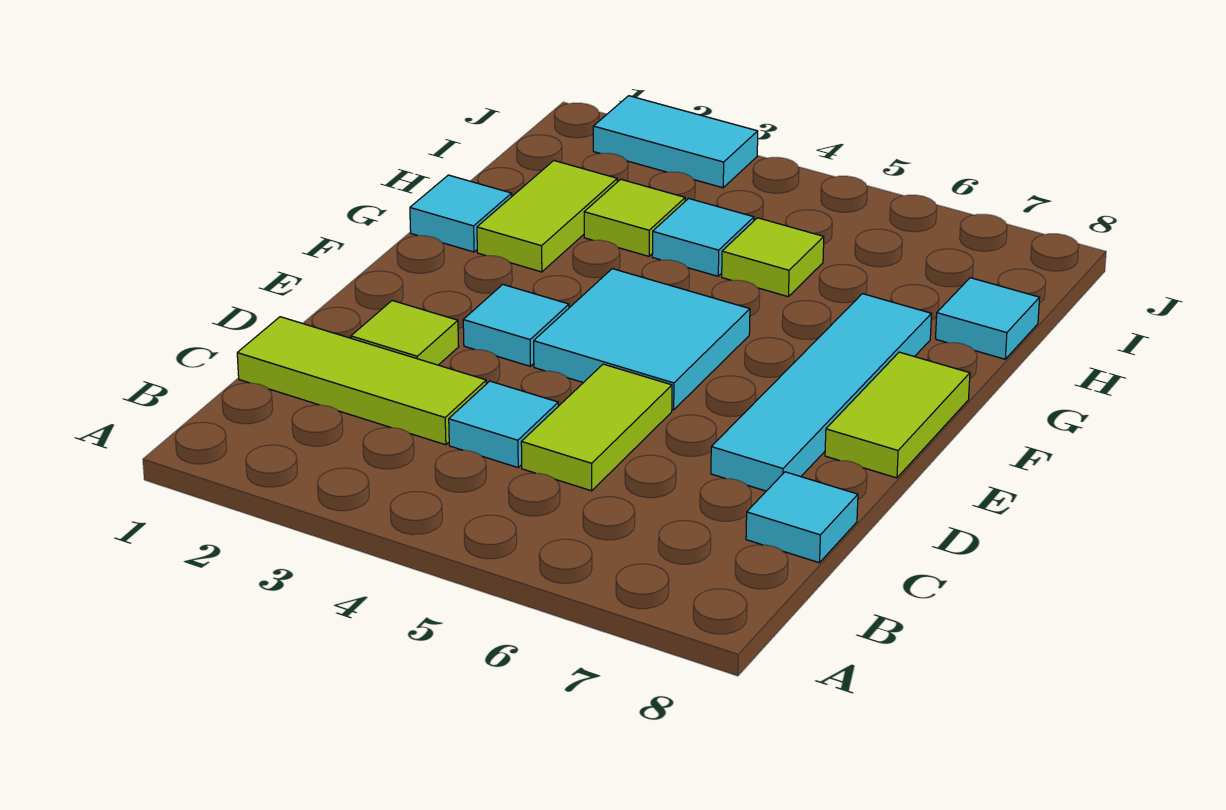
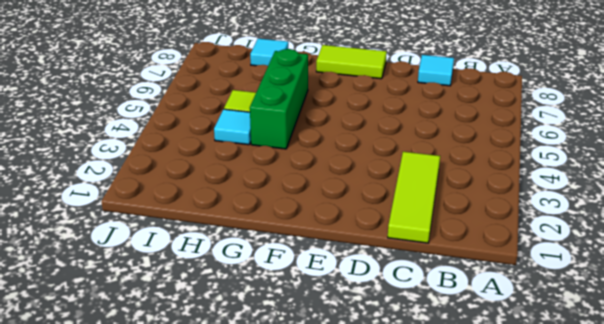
green 1x3 brick [250,49,308,149] -> none
none -> cyan 1x1 tile [449,381,558,467]
none -> lime 1x2 tile [521,364,672,491]
none -> lime 1x1 tile [351,301,459,365]

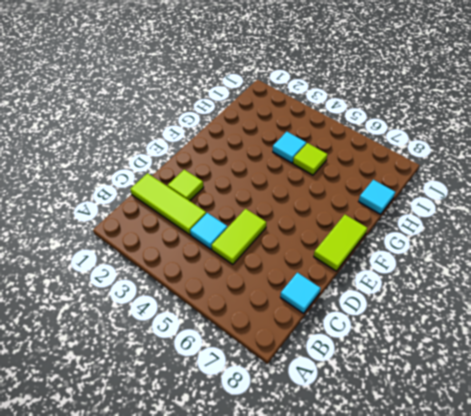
none -> cyan 1x4 tile [711,294,931,491]
none -> cyan 1x1 tile [463,285,569,366]
none -> cyan 2x2 tile [534,269,750,410]

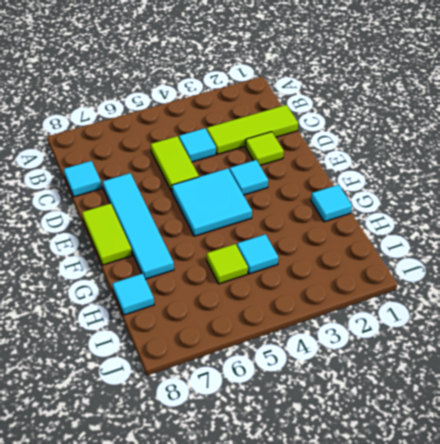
none -> lime 1x2 tile [477,161,617,272]
none -> lime 1x1 tile [584,179,685,256]
none -> cyan 1x2 tile [593,96,758,188]

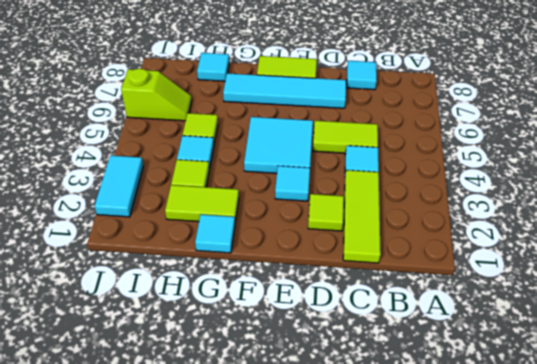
lime 1x2 slope [121,69,192,121] -> none

